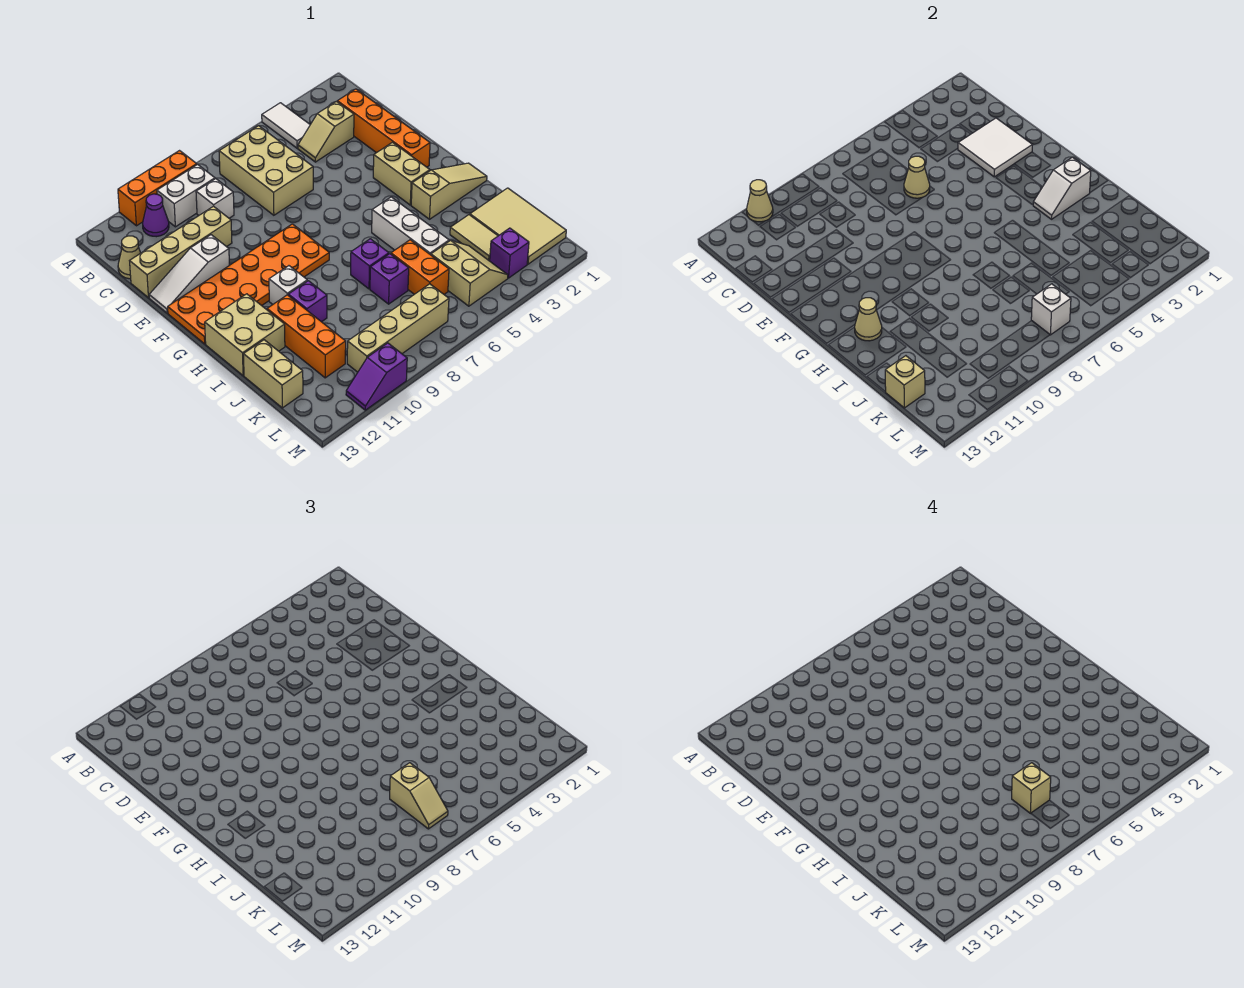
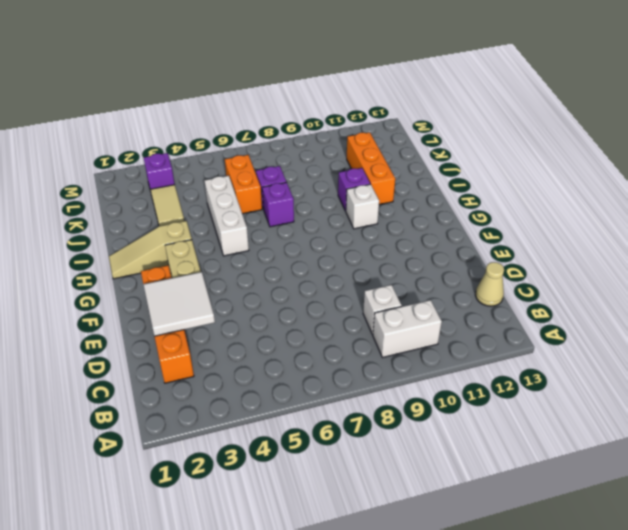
none -> white 1x2 tile [262,103,310,148]
none -> orange 1x3 brick [118,151,197,226]
none -> tan 2x3 brick [219,126,313,215]
none -> purple 1x1 cone [143,194,169,237]

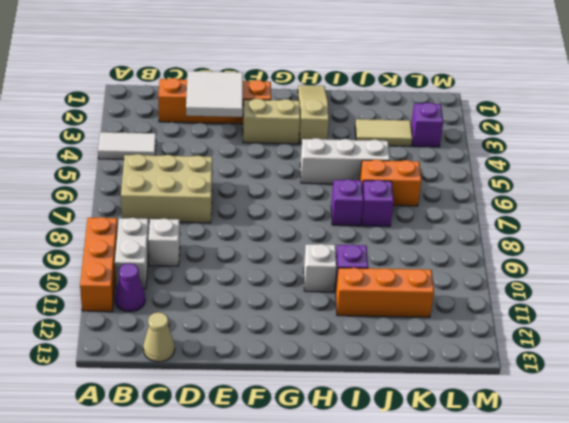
none -> tan 1x2 slope [298,101,354,162]
none -> tan 1x4 brick [130,206,232,298]
none -> white 1x3 slope [149,235,229,313]
none -> orange 2x6 plate [168,224,329,344]

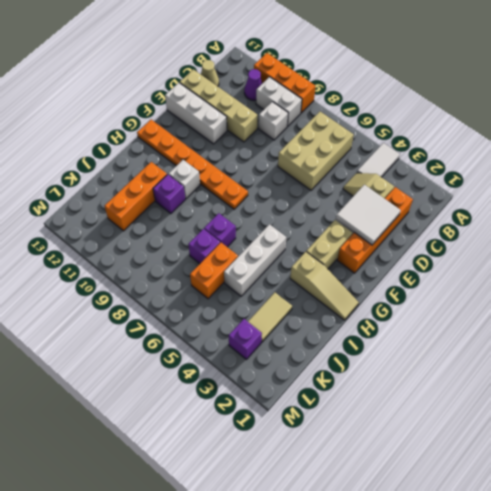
white 1x3 brick [165,83,227,144] -> white 1x3 slope [149,235,229,313]
orange 1x6 plate [137,120,248,209] -> orange 2x6 plate [168,224,329,344]
none -> tan 2x2 brick [205,294,285,376]
none -> tan 2x3 tile [470,188,566,264]
none -> tan 1x2 brick [243,340,303,408]
none -> tan 2x2 slope [431,240,508,306]

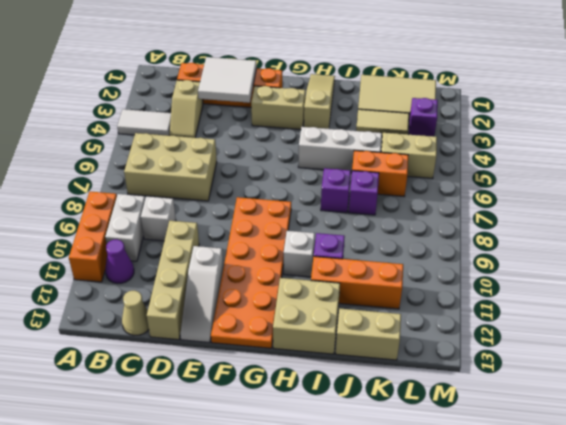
none -> tan 1x4 brick [347,284,449,372]
none -> purple 1x2 slope [346,343,407,410]
none -> tan 1x1 cone [747,180,773,222]
none -> tan 1x1 cone [904,156,930,198]

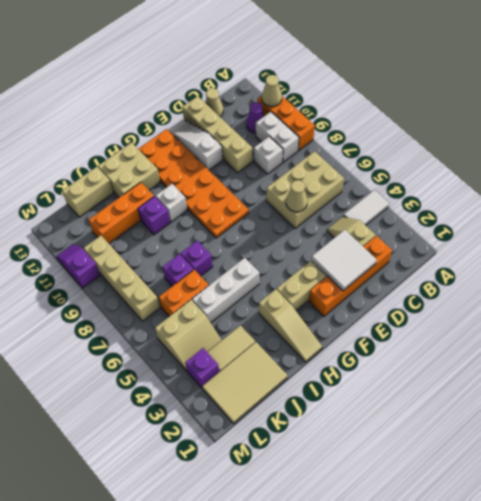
none -> white 1x2 slope [1033,157,1091,219]
none -> tan 1x1 cone [855,298,882,341]
none -> tan 1x1 brick [885,356,925,408]
none -> white 1x1 brick [1031,284,1071,335]

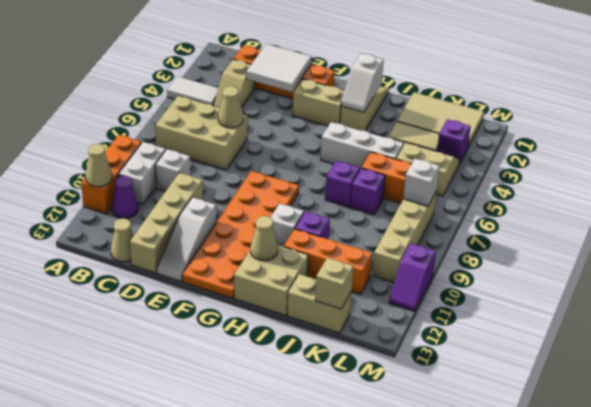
none -> tan 1x2 slope [390,763,448,829]
none -> tan 1x1 brick [1012,763,1051,813]

